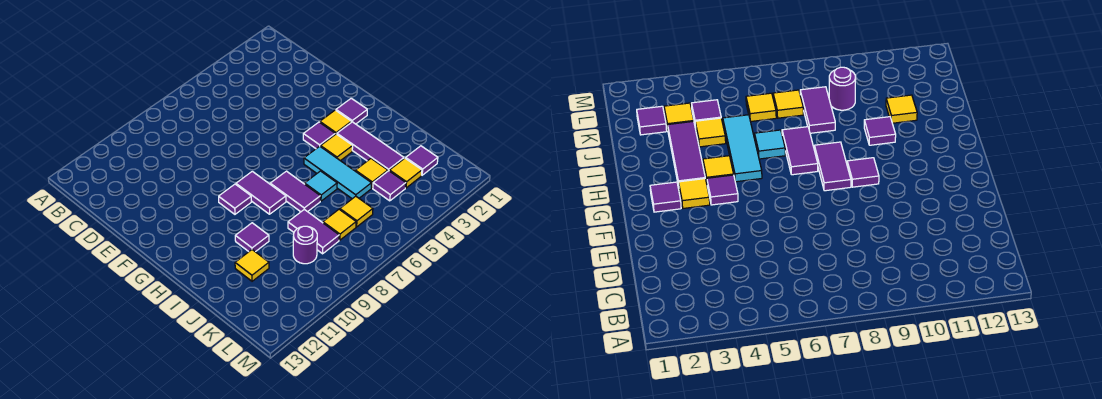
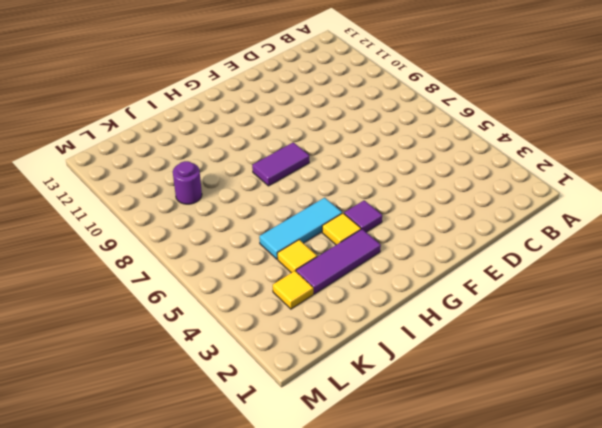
none -> purple 1x1 tile [336,98,367,124]
none -> yellow 1x1 tile [320,110,351,134]
none -> purple 1x1 tile [219,184,251,214]

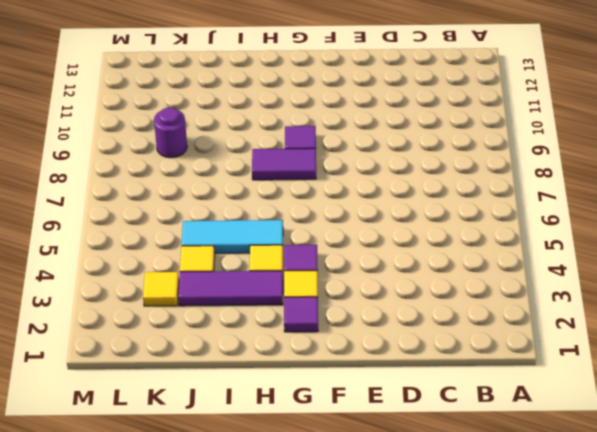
none -> purple 1x2 tile [270,171,320,212]
none -> cyan 1x1 tile [305,171,337,201]
none -> purple 1x1 tile [235,223,269,252]

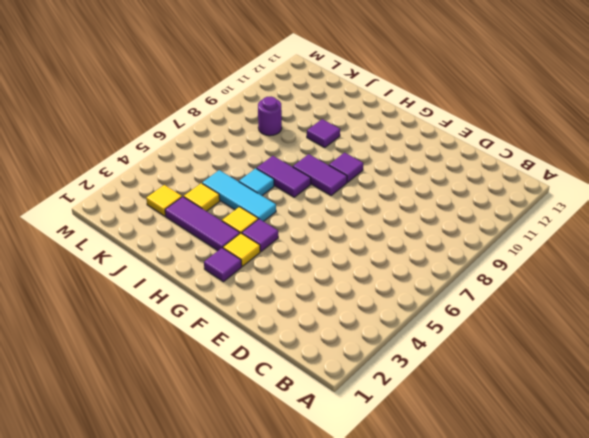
none -> purple 1x2 tile [288,209,339,254]
none -> yellow 1x1 tile [235,250,269,281]
none -> purple 1x1 tile [406,146,438,175]

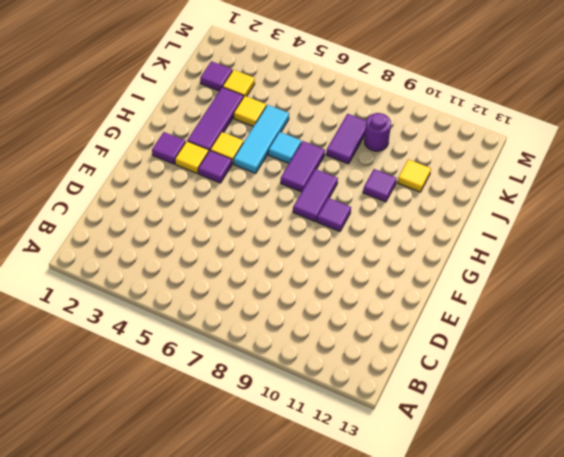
none -> purple 1x1 tile [373,171,406,201]
none -> yellow 1x1 tile [340,196,373,227]
none -> yellow 1x1 tile [323,209,356,240]

